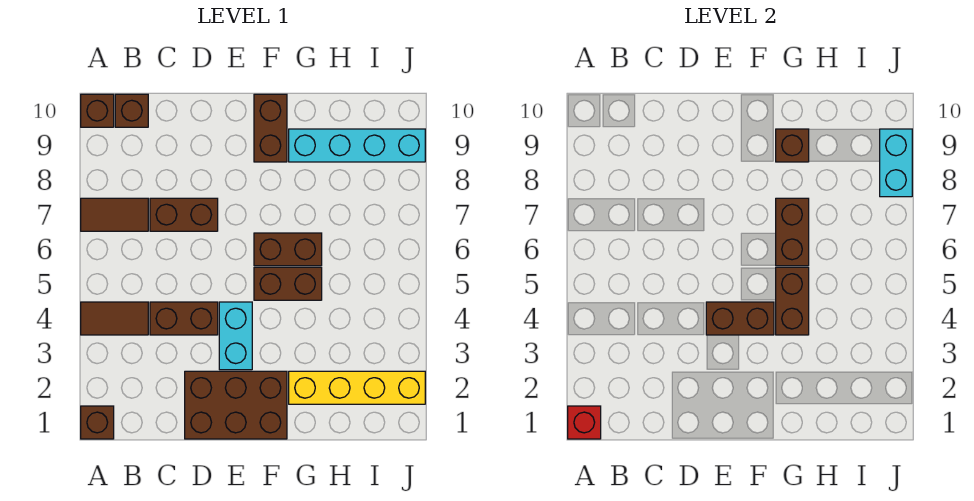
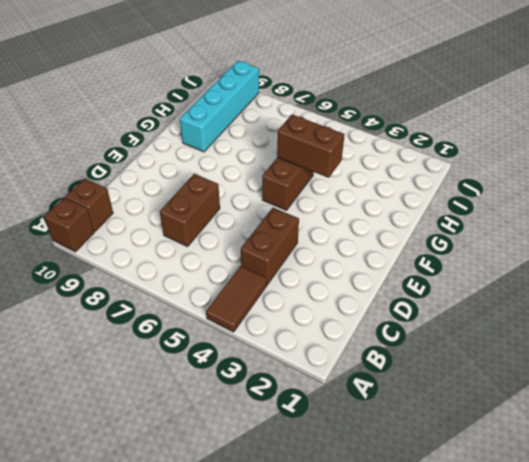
none -> brown 1x1 brick [81,406,114,439]
none -> brown 1x2 tile [81,198,148,231]
none -> brown 2x3 brick [185,371,287,439]

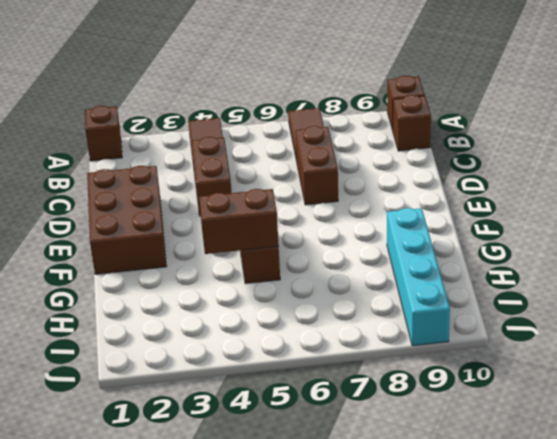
none -> cyan 1x2 brick [219,302,252,370]
none -> brown 1x2 brick [254,233,322,266]
none -> brown 1x2 brick [254,94,287,162]

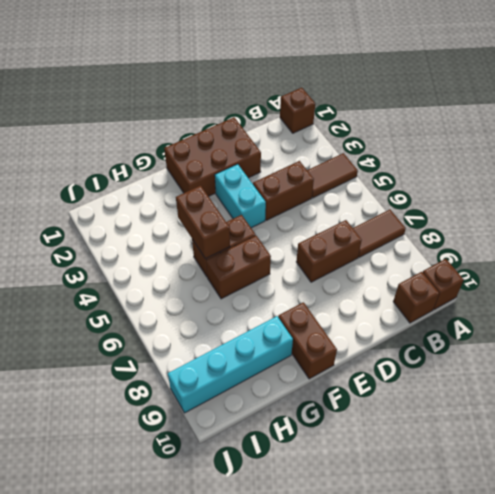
none -> yellow 1x4 brick [289,371,425,404]
none -> red 1x1 brick [568,406,601,439]
none -> brown 1x2 brick [706,302,774,335]

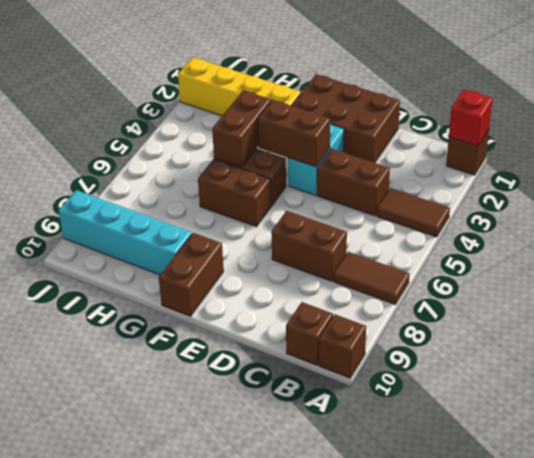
none -> brown 1x2 brick [776,198,809,266]
none -> brown 1x1 brick [776,129,809,162]
none -> cyan 1x2 brick [880,129,912,197]

